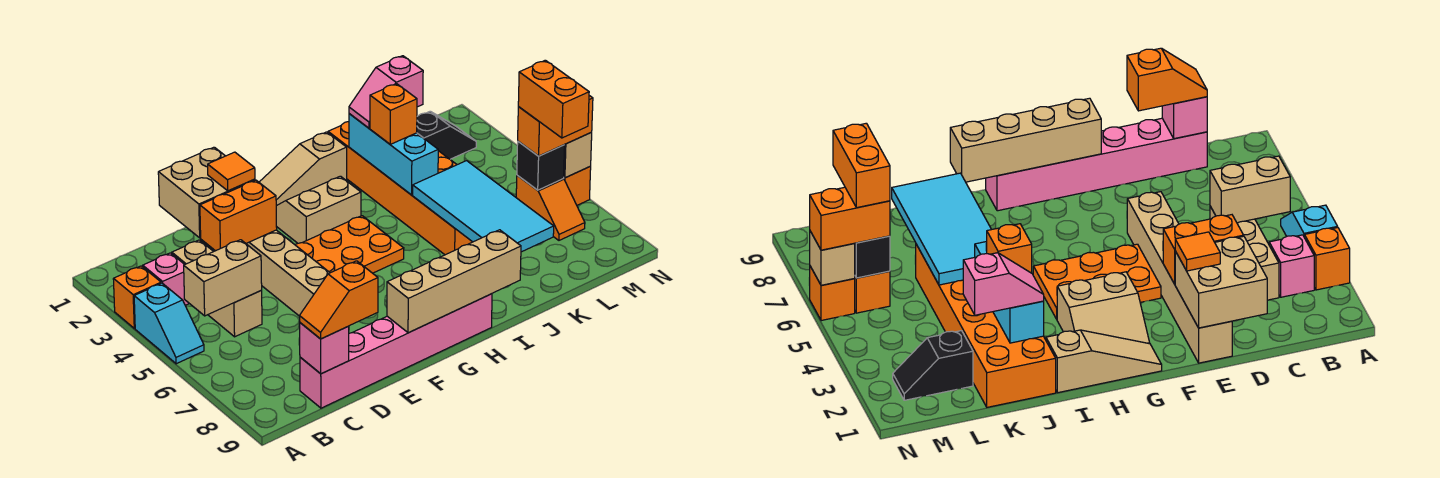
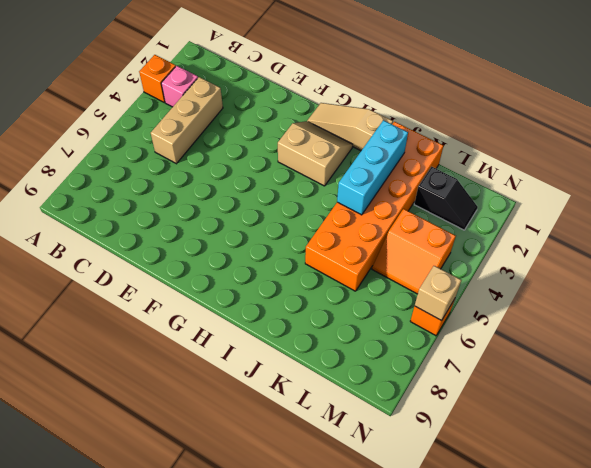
orange 2x2 slope [372,209,456,294] -> none
none -> cyan 1x2 slope [134,283,204,364]
none -> pink 1x6 brick [300,294,492,408]
none -> tan 1x6 brick [246,230,330,316]

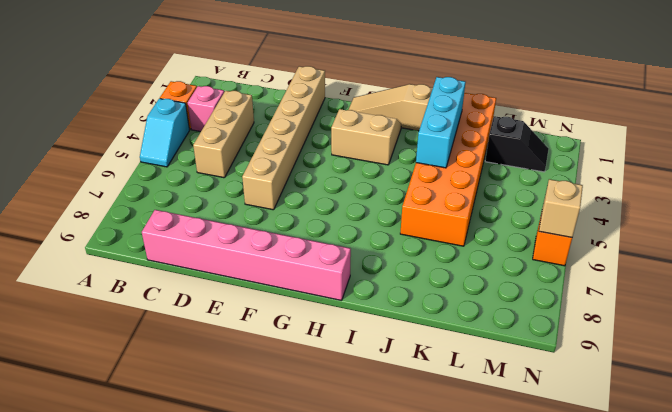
none -> orange 2x3 plate [296,216,404,273]
none -> orange 1x2 slope [516,175,585,240]
none -> tan 1x2 brick [184,240,262,316]

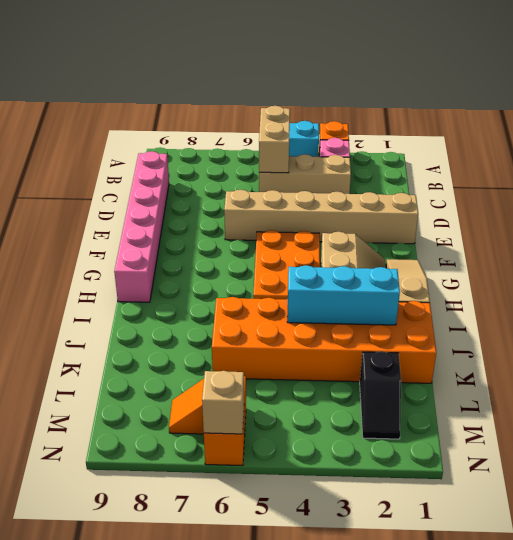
none -> pink 1x1 brick [300,323,349,374]
none -> tan 2x2 brick [158,147,255,238]
none -> orange 1x2 brick [200,180,277,251]

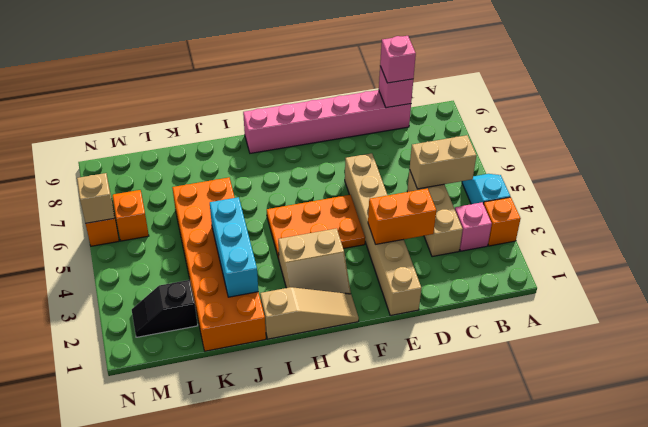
pink 1x1 brick [380,36,416,83] -> orange 1x2 slope [299,261,378,339]
none -> tan 2x2 brick [158,147,255,238]
none -> tan 1x4 brick [387,230,521,333]
none -> cyan 2x4 tile [413,161,554,252]

